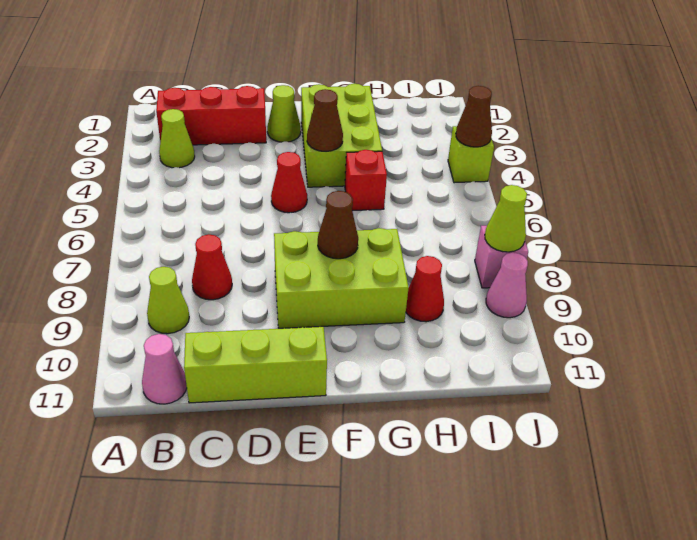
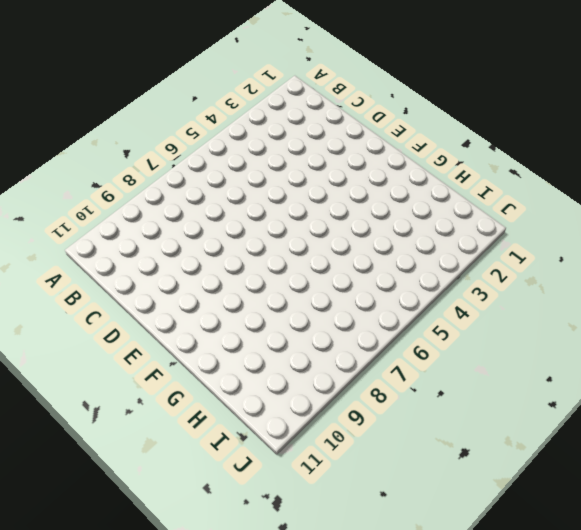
none -> red 1x3 brick [156,86,266,145]
none -> lime 1x1 cone [159,109,195,168]
none -> lime 1x1 cone [147,267,189,334]

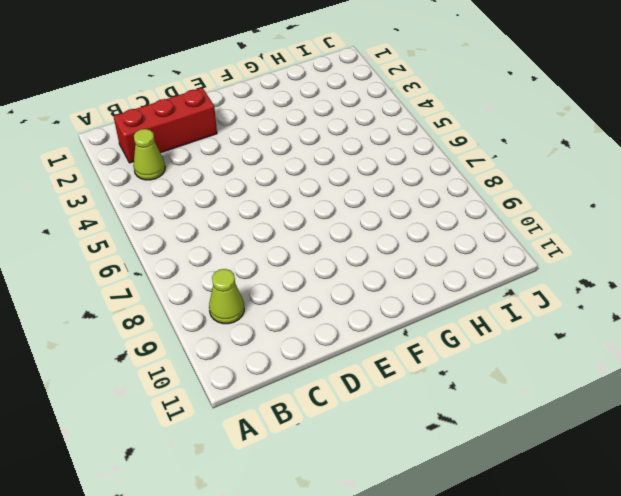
none -> pink 1x1 cone [142,334,187,404]
none -> red 1x1 cone [192,234,232,300]
none -> lime 1x3 brick [184,327,327,403]

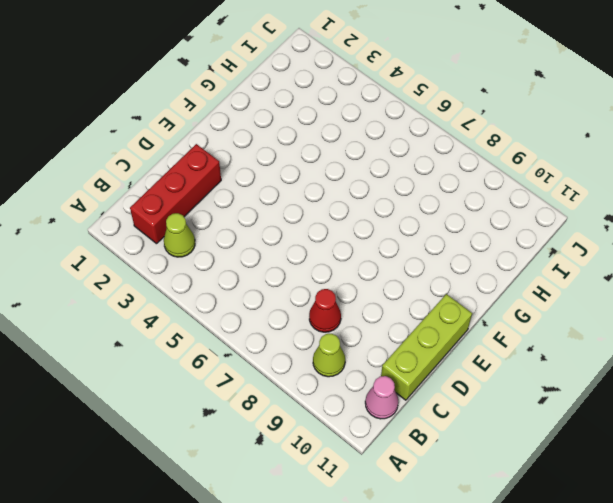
none -> lime 1x1 cone [267,85,301,142]
none -> red 1x1 cone [271,152,307,213]
none -> lime 2x3 brick [274,228,409,328]

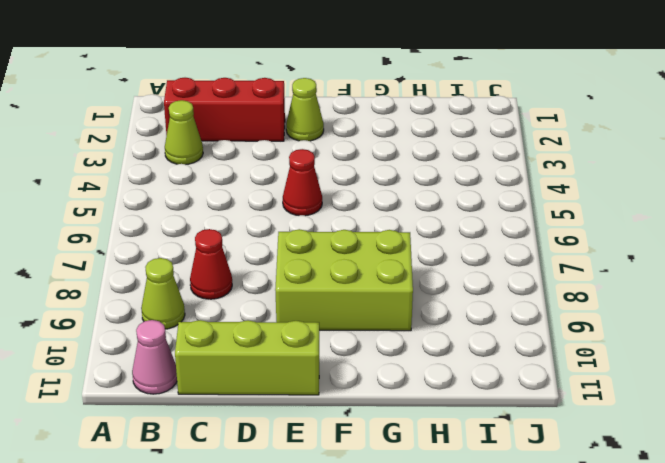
none -> lime 2x3 brick [301,84,382,187]
none -> red 1x1 brick [345,150,387,211]
none -> red 1x1 cone [406,256,444,322]

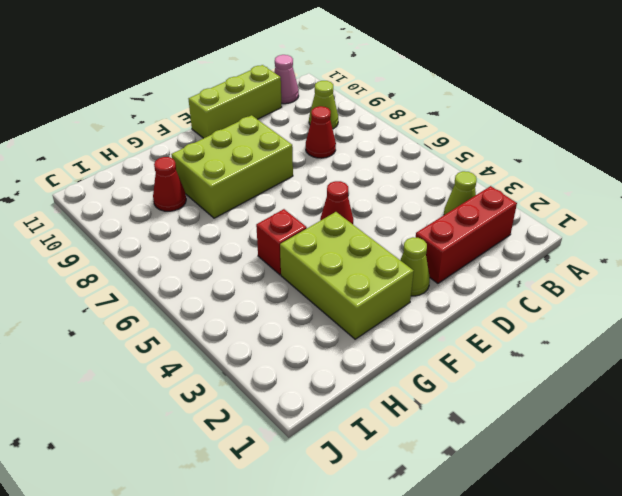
none -> lime 1x1 brick [448,126,494,183]
none -> pink 1x1 brick [475,226,528,288]
none -> pink 1x1 cone [486,253,528,318]

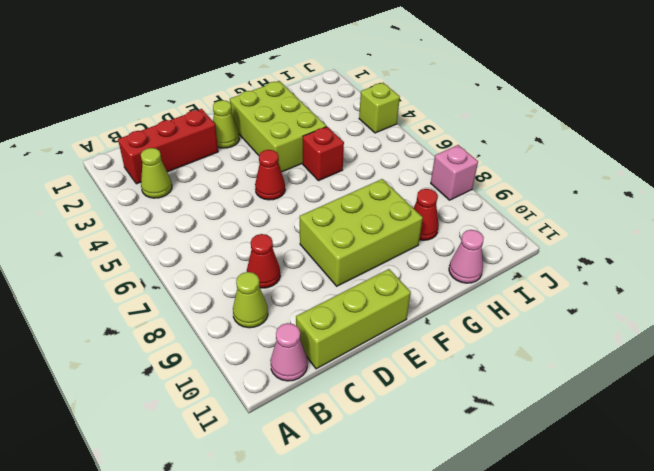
pink 1x1 cone [449,230,484,283] -> pink 1x1 cone moved to [486,253,528,318]
none -> brown 1x1 cone [307,89,343,151]
none -> brown 1x1 cone [318,191,358,259]
none -> brown 1x1 cone [456,86,492,147]

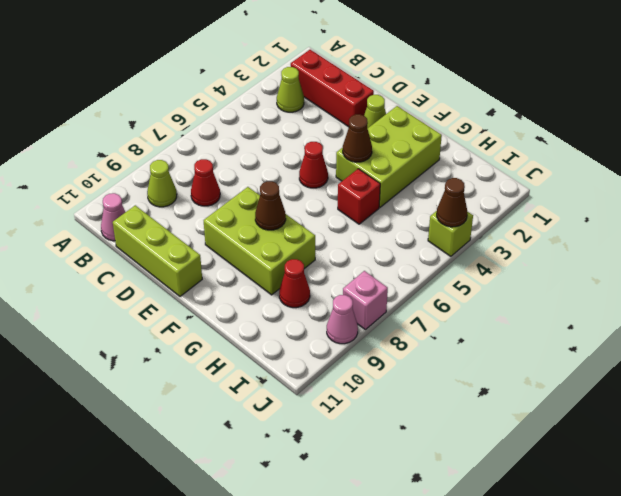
none -> lime 1x1 cone [485,185,527,252]

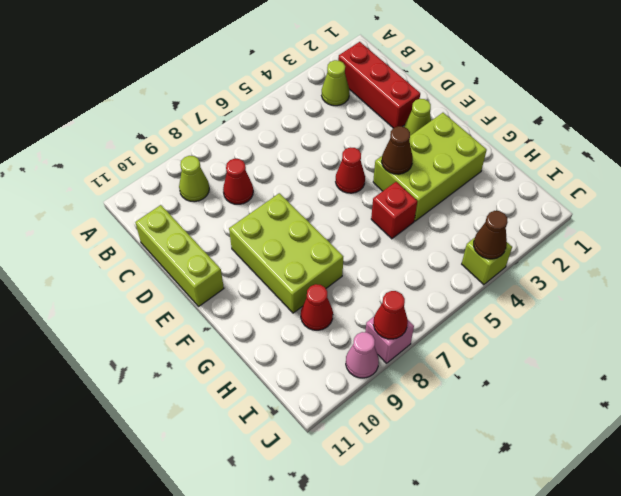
red 1x1 cone [374,291,408,339] -> lime 1x1 cone [485,185,527,252]
none -> pink 1x1 cone [142,334,187,404]
none -> brown 1x1 cone [318,191,358,259]

